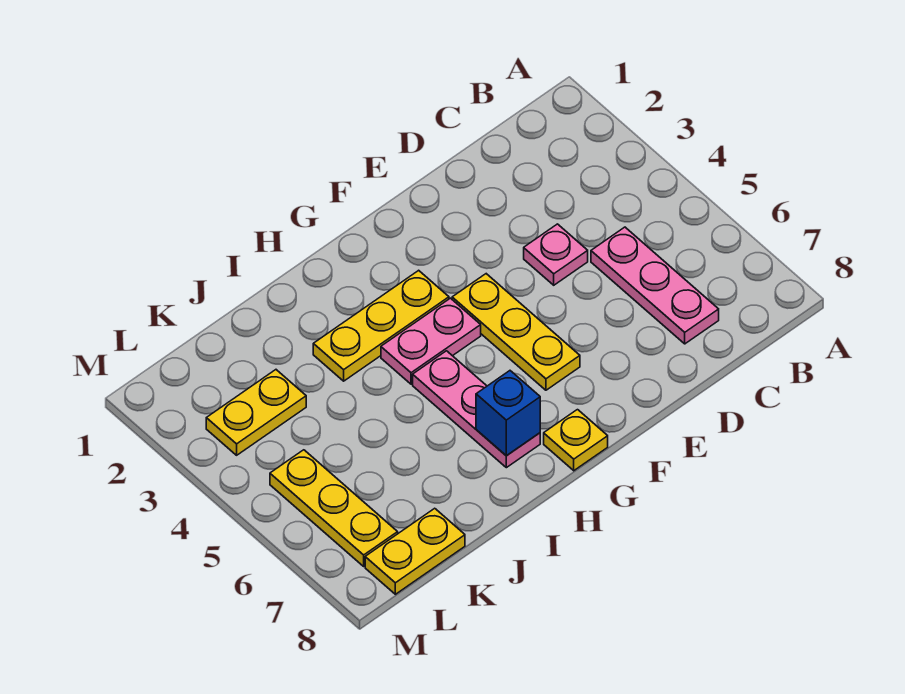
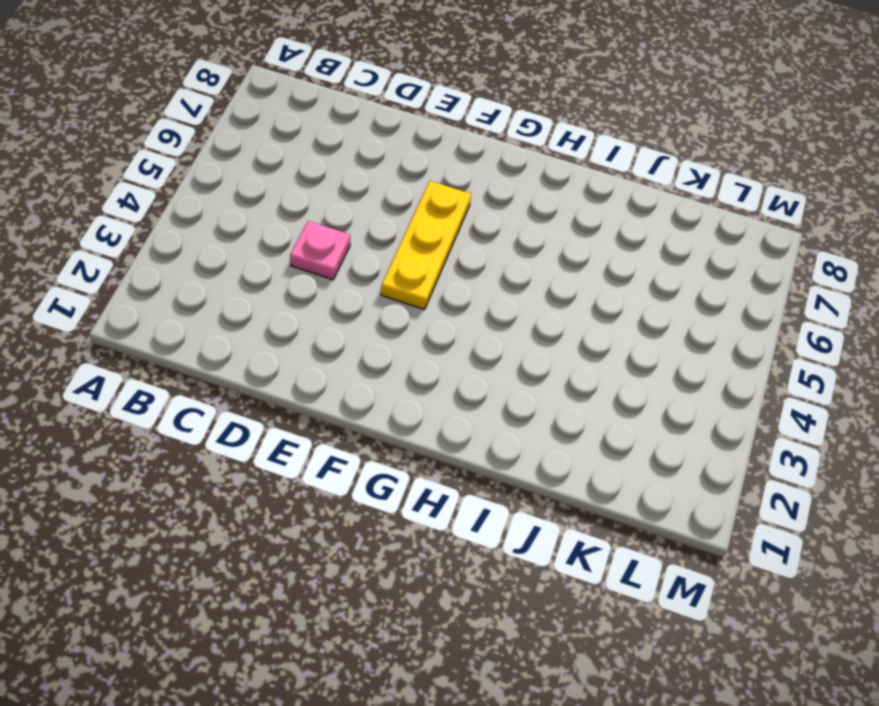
none -> pink 1x3 plate [591,227,719,344]
none -> yellow 1x3 plate [313,270,449,381]

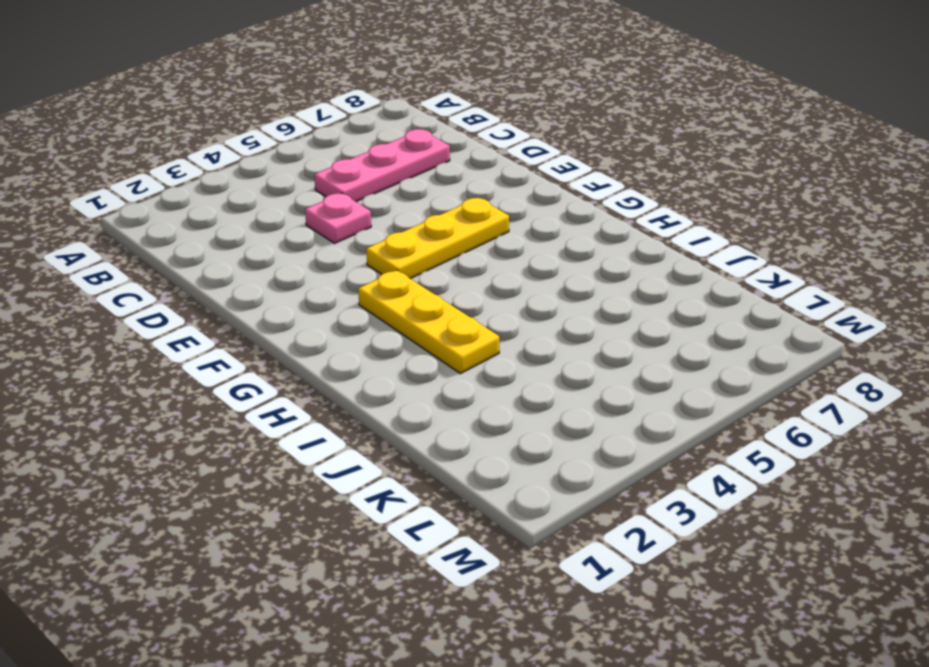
none -> pink 1x2 plate [381,298,481,384]
none -> yellow 1x1 plate [544,410,608,471]

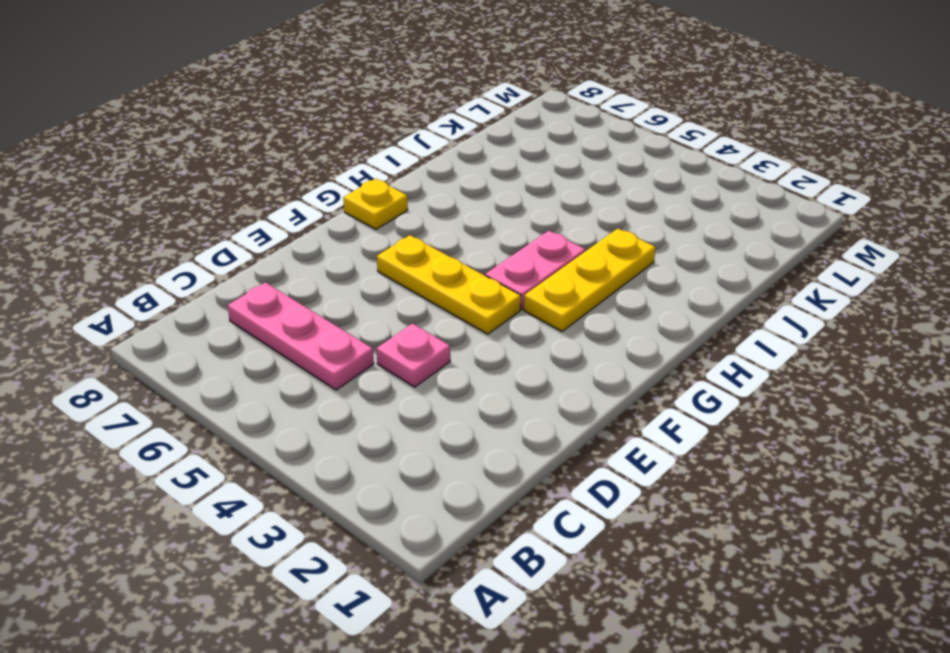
none -> pink 1x3 plate [413,351,540,468]
none -> yellow 1x2 plate [206,370,306,455]

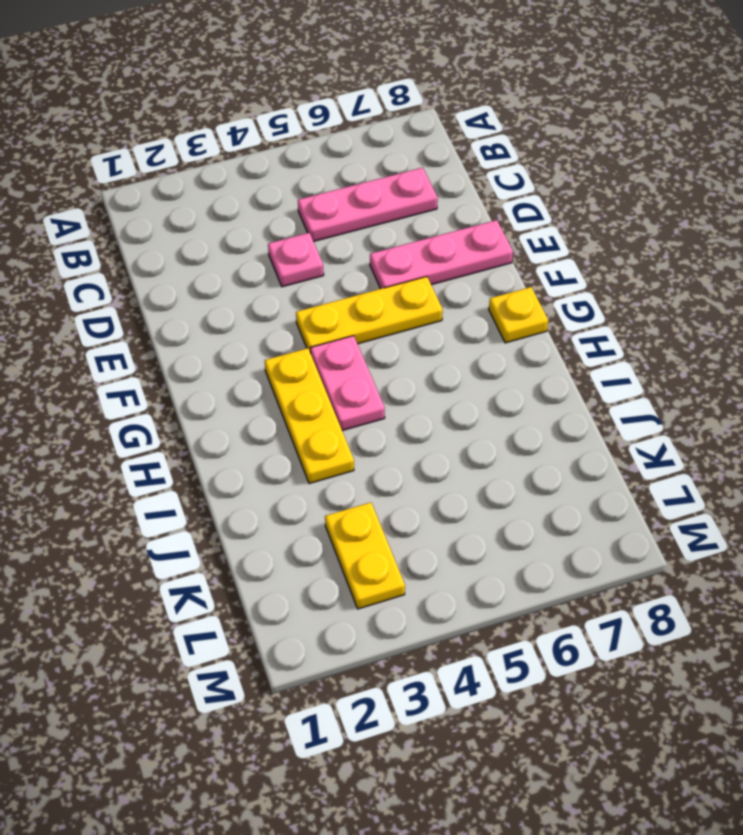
pink 1x3 plate [370,220,513,289] -> pink 1x3 plate moved to [413,351,540,468]
none -> yellow 1x2 plate [365,508,465,594]
none -> yellow 1x3 plate [270,450,398,566]

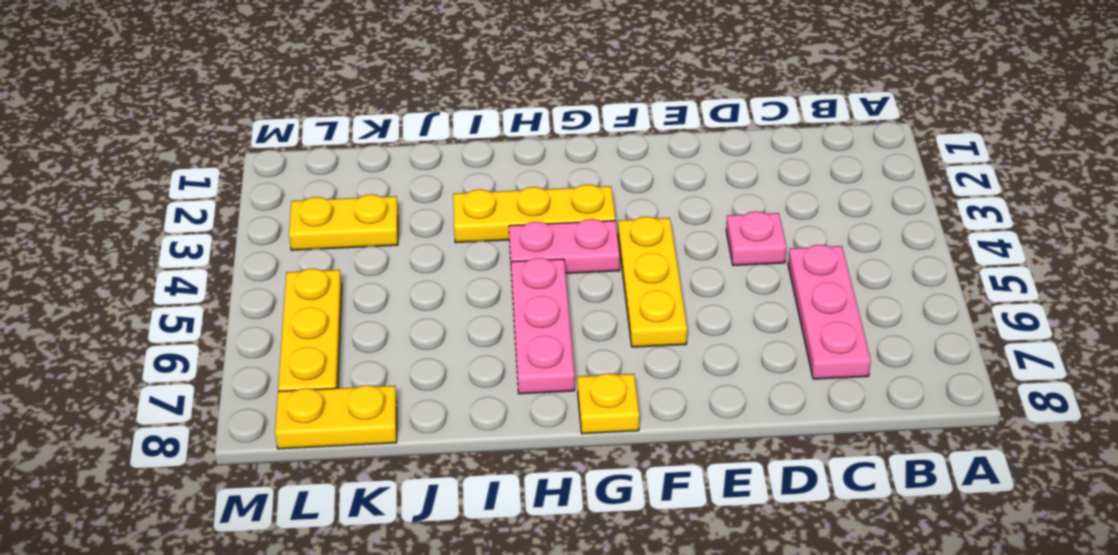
none -> blue 1x1 brick [476,371,540,456]

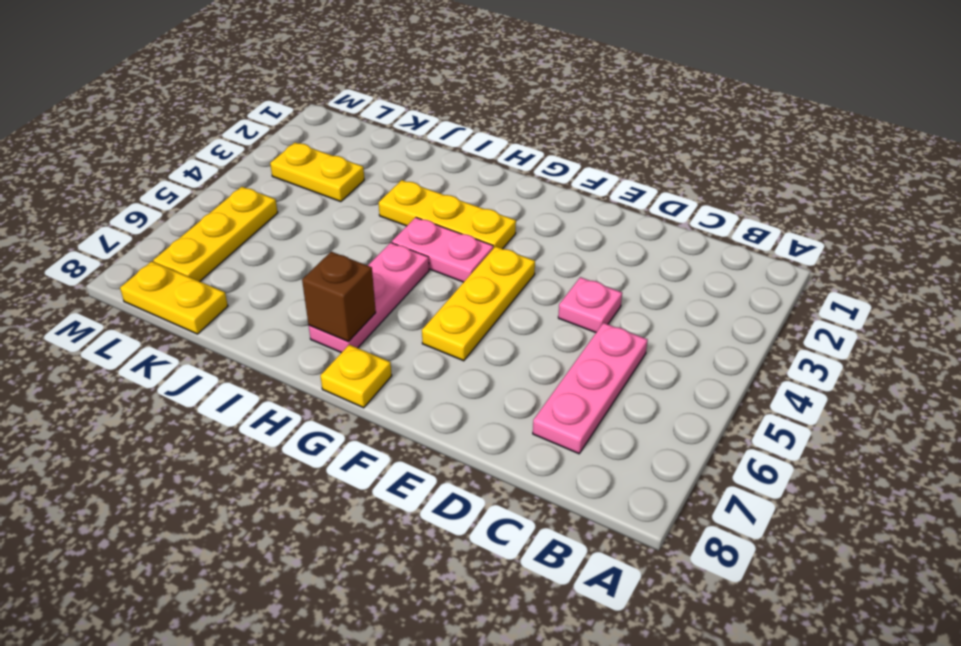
brown 1x1 brick [302,252,376,341] -> blue 1x1 brick [476,371,540,456]

